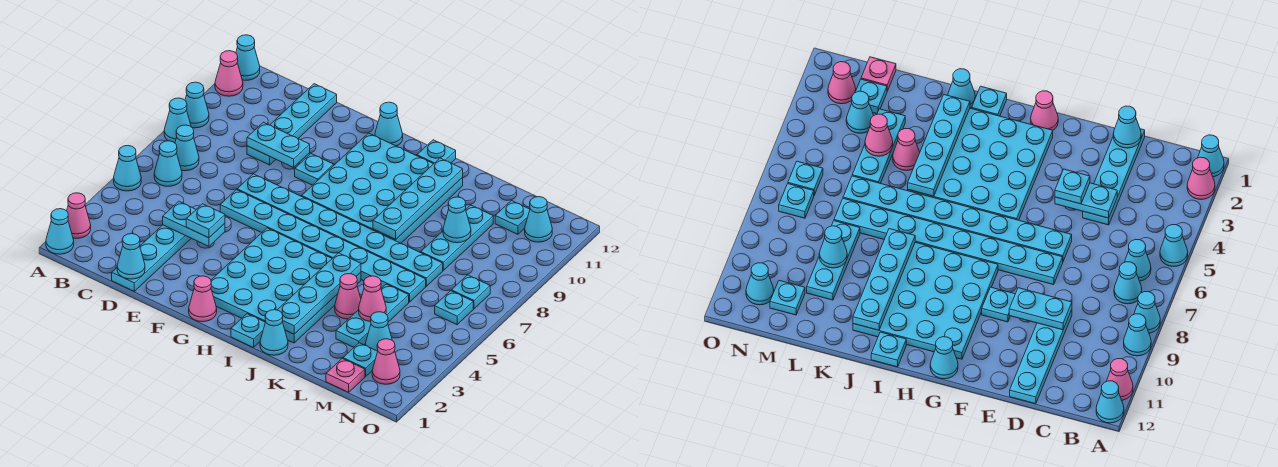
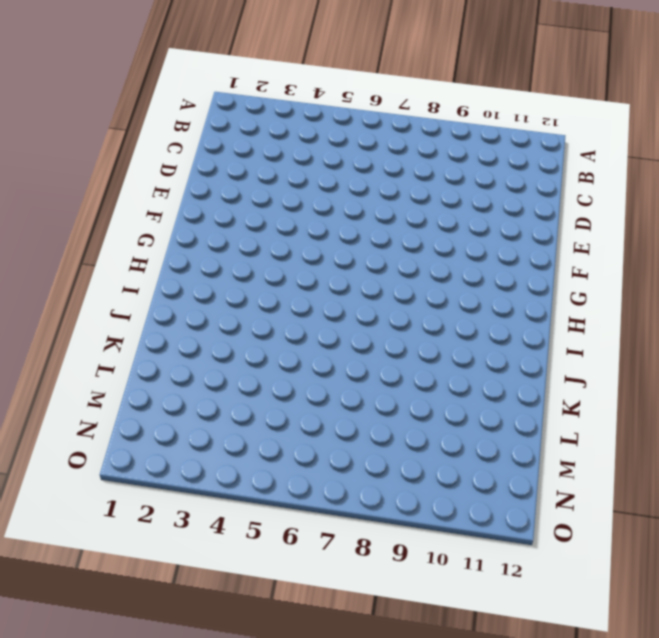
none -> cyan 1x1 cone [46,209,74,254]
none -> pink 1x1 cone [67,193,91,238]
none -> cyan 1x1 cone [114,146,141,191]
none -> cyan 1x1 cone [164,98,191,143]

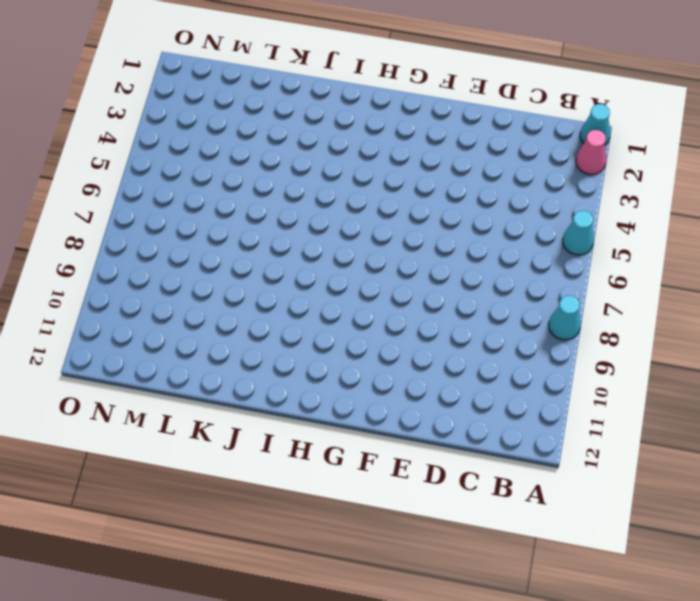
none -> cyan 1x1 cone [185,82,209,128]
none -> pink 1x1 cone [215,51,243,96]
none -> cyan 1x1 cone [236,35,260,80]
none -> cyan 1x1 cone [154,141,182,186]

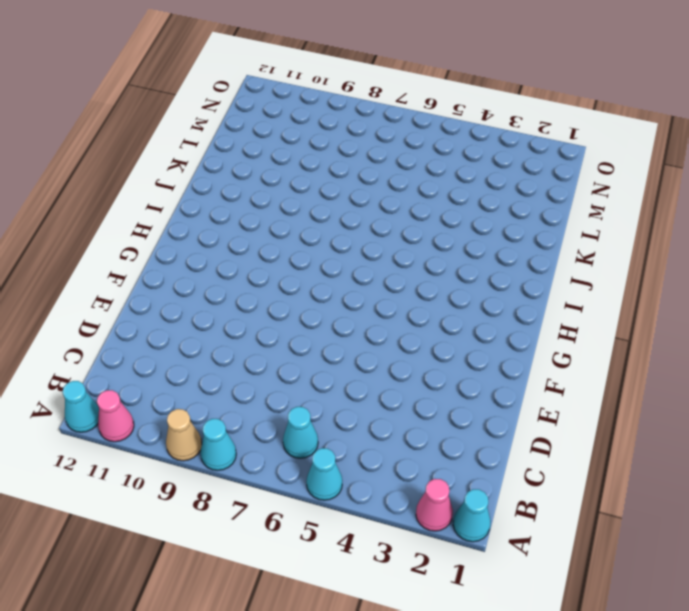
tan 1x1 cone [166,409,202,461] -> cyan 1x1 cone [185,82,209,128]
none -> cyan 1x1 cone [175,125,199,171]
none -> cyan 1x4 plate [112,225,191,291]
none -> cyan 1x4 plate [247,84,337,165]
none -> cyan 1x8 plate [220,190,426,302]

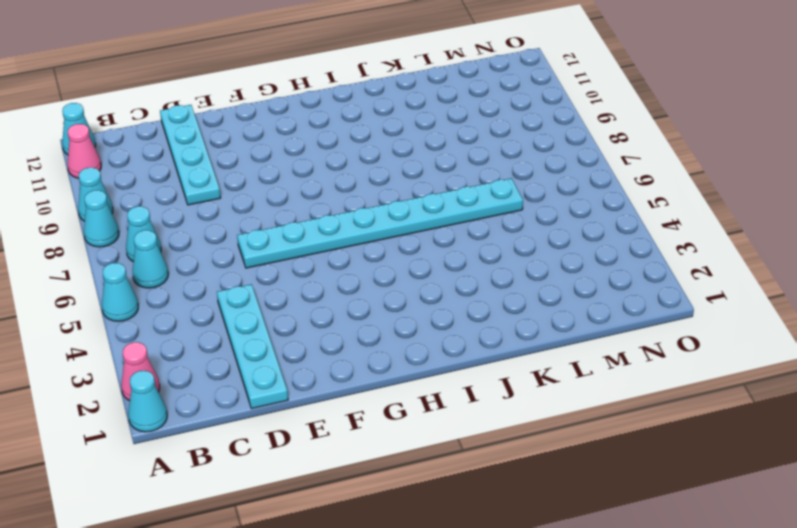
none -> cyan 1x8 plate [237,174,443,286]
none -> cyan 1x1 plate [295,154,334,185]
none -> pink 1x1 cone [189,276,217,322]
none -> cyan 4x4 plate [211,228,361,343]

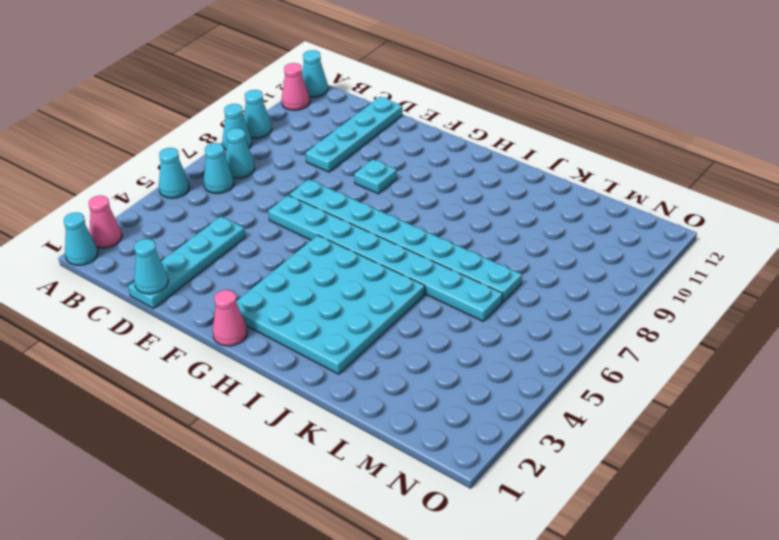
none -> cyan 4x4 plate [302,133,463,243]
none -> cyan 1x1 cone [375,102,403,146]
none -> cyan 1x1 plate [231,314,265,348]
none -> cyan 1x1 plate [417,140,456,164]

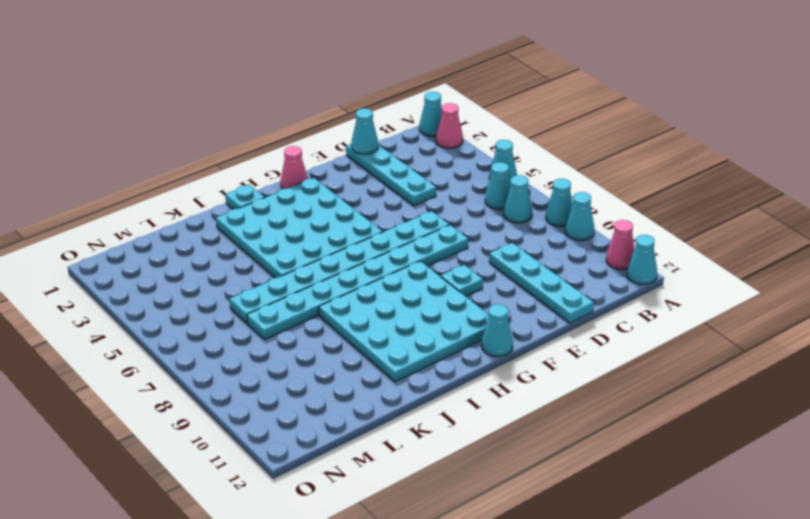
none -> cyan 1x1 plate [417,140,456,164]
none -> cyan 1x1 cone [260,310,288,355]
none -> pink 1x1 cone [335,274,361,319]
none -> cyan 1x3 plate [336,284,409,347]

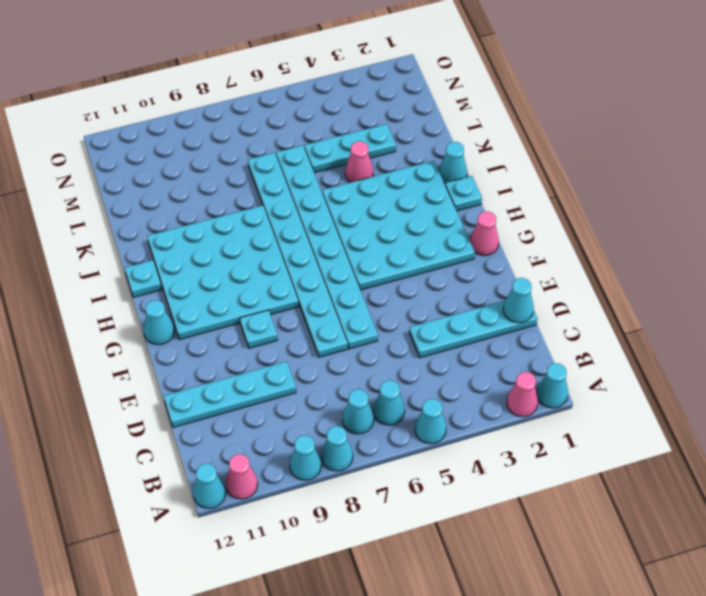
none -> cyan 1x3 plate [421,205,493,270]
none -> pink 1x1 plate [326,359,365,392]
none -> cyan 1x1 plate [343,343,378,377]
none -> cyan 1x1 cone [365,312,392,351]

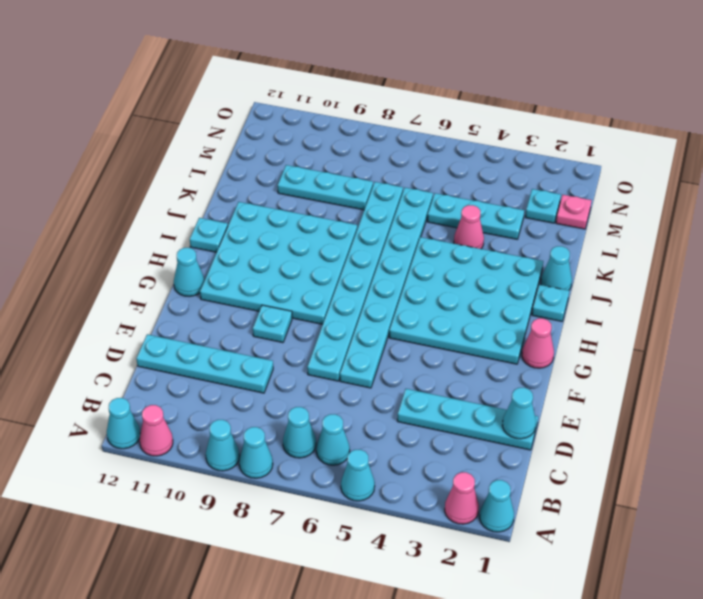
none -> cyan 1x1 cone [365,312,392,351]
none -> cyan 1x1 plate [495,201,530,234]
none -> pink 1x1 cone [372,339,400,384]
none -> cyan 1x1 plate [435,291,473,325]

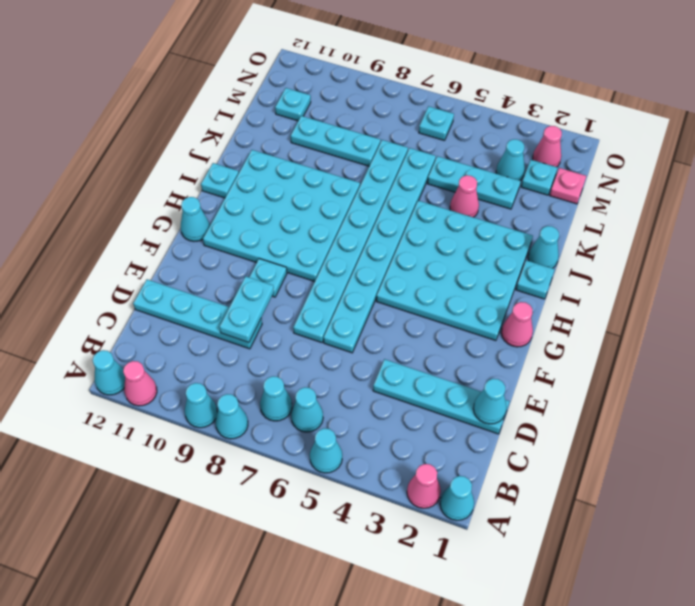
none -> cyan 1x1 plate [451,275,490,309]
none -> cyan 1x1 cone [525,197,552,242]
none -> cyan 1x2 plate [163,201,225,246]
none -> cyan 1x4 plate [278,253,361,334]

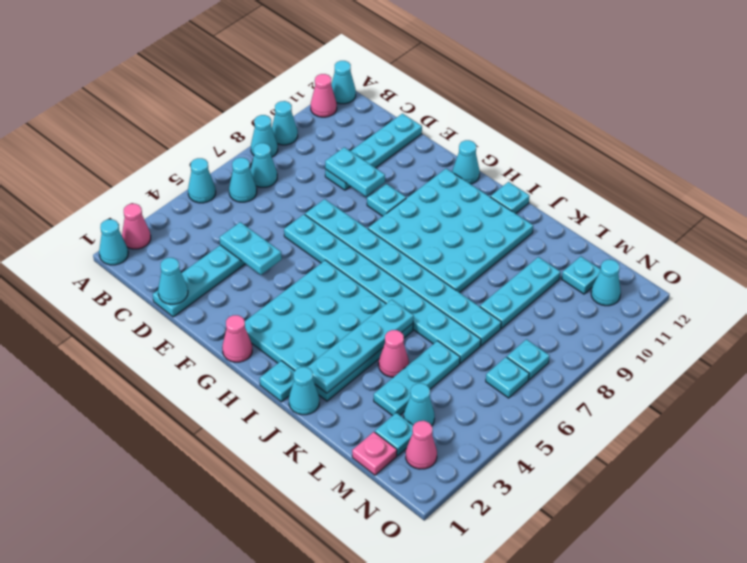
none -> cyan 1x4 plate [373,158,463,239]
none -> pink 1x1 cone [359,276,386,321]
none -> cyan 1x1 cone [443,197,471,243]
none -> cyan 1x1 plate [186,204,225,238]

